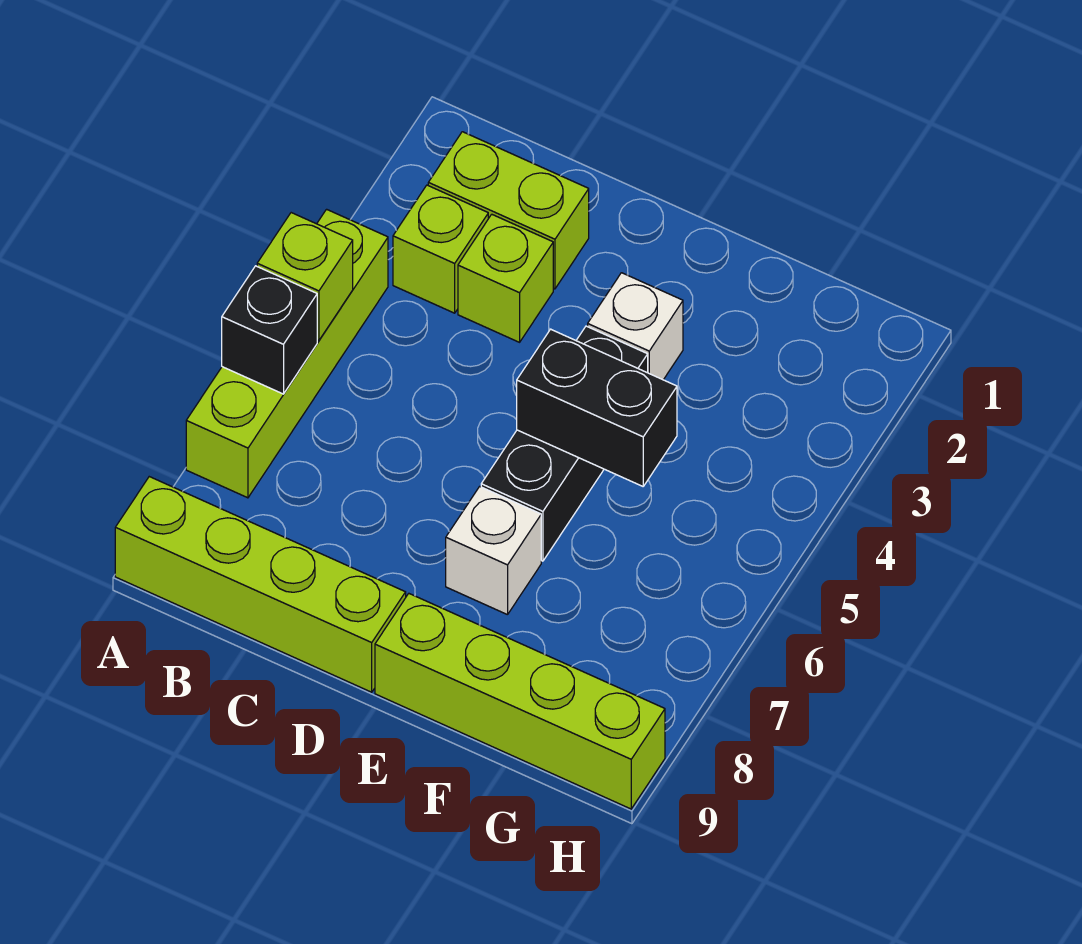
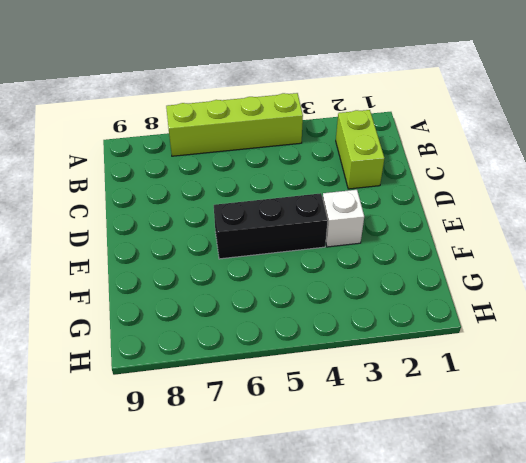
none -> lime 1x4 brick [115,477,406,692]
none -> lime 1x1 brick [393,185,488,313]
none -> lime 1x1 brick [458,214,553,342]

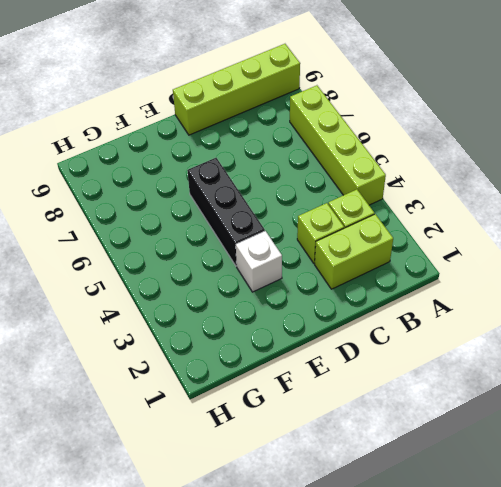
none -> white 1x1 brick [446,487,541,615]
none -> lime 1x4 brick [375,594,665,809]
none -> lime 1x1 brick [257,213,353,341]

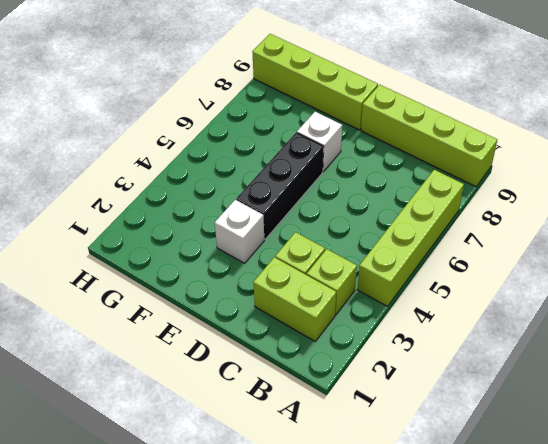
none -> lime 1x1 brick [257,213,353,341]
none -> black 1x1 brick [222,266,317,394]
none -> black 1x2 brick [517,329,677,486]

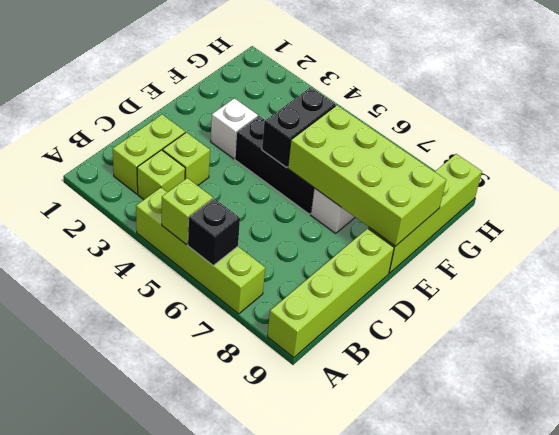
lime 2x4 brick [288,105,446,246] -> none

